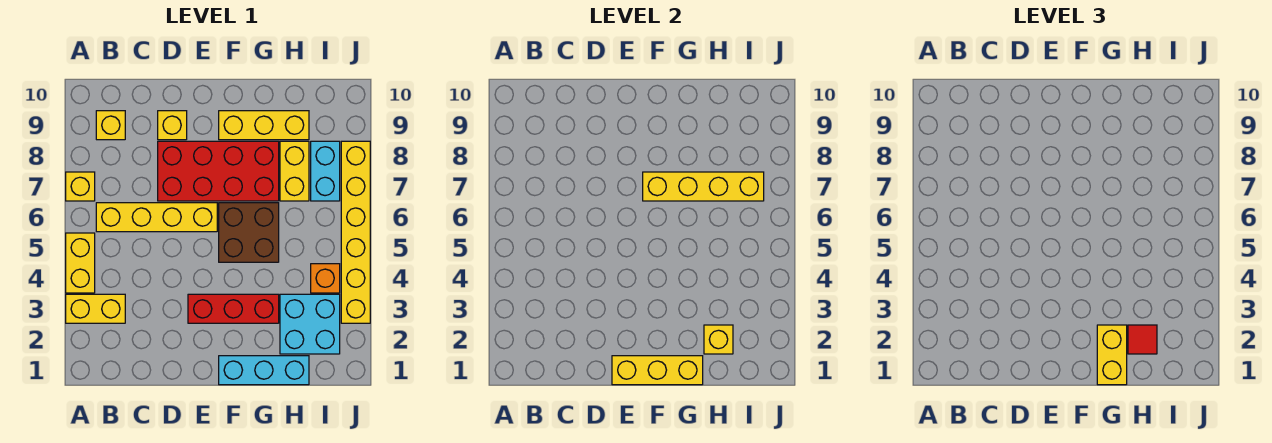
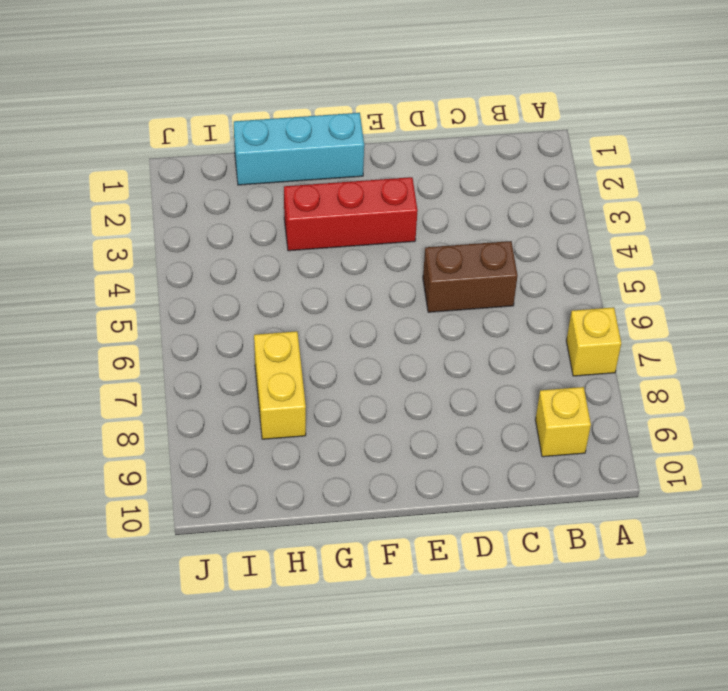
brown 1x2 brick [423,241,518,312] -> none
none -> yellow 1x2 brick [66,294,125,323]
none -> yellow 1x2 brick [66,233,95,293]
none -> yellow 1x4 brick [96,203,217,232]

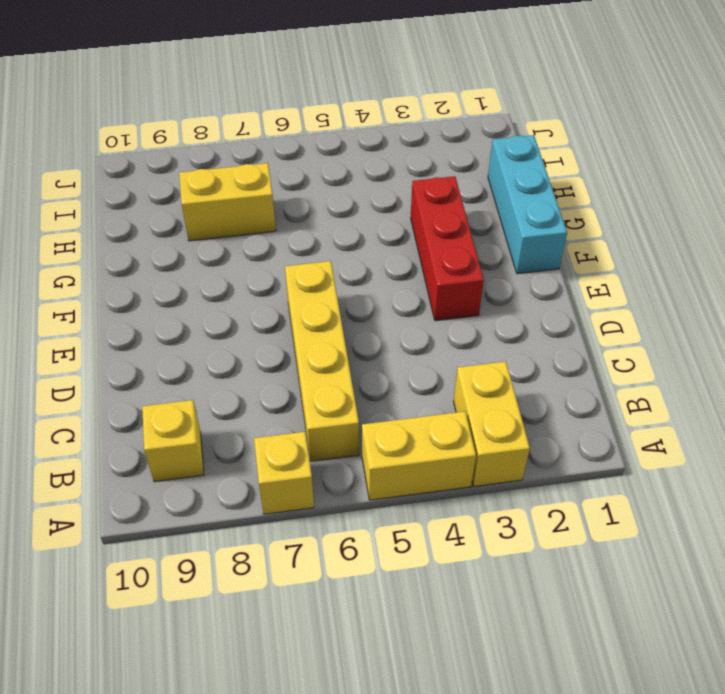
none -> red 2x4 brick [158,141,279,201]
none -> yellow 1x1 brick [158,111,187,140]
none -> brown 2x2 brick [219,203,279,262]

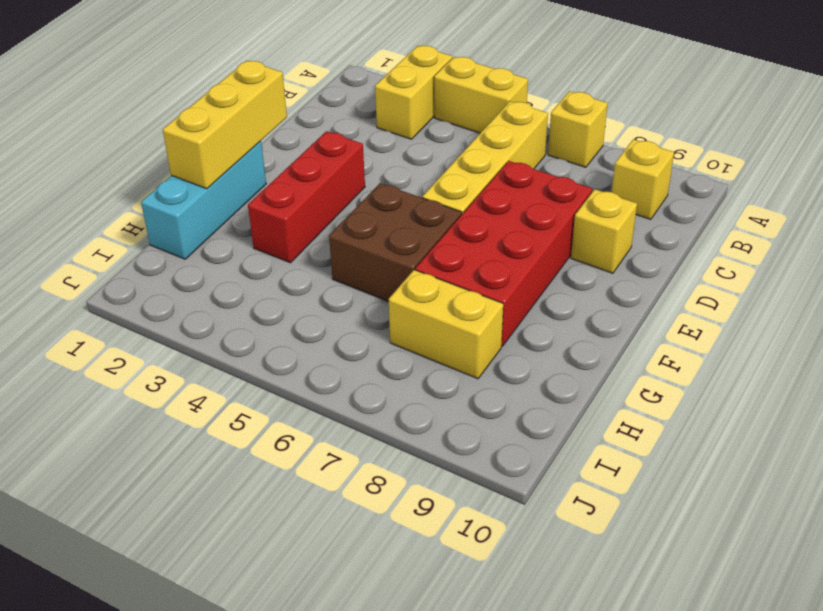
none -> yellow 1x3 brick [219,111,309,140]
none -> cyan 2x2 brick [280,294,340,354]
none -> orange 1x1 brick [311,264,340,293]

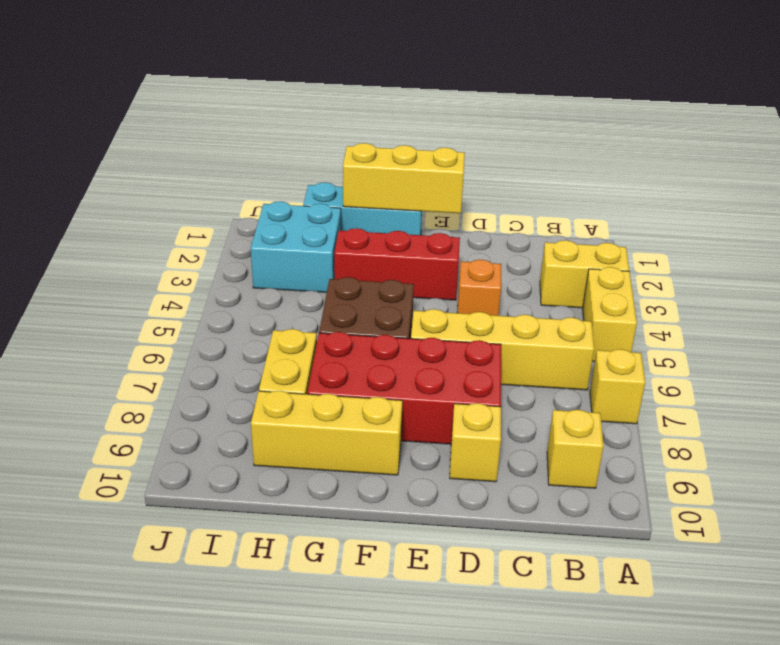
orange 1x1 brick [458,260,501,316] -> orange 1x1 brick moved to [311,264,340,293]
none -> cyan 1x2 brick [311,141,340,201]
none -> yellow 1x6 brick [341,141,370,323]
none -> yellow 1x4 brick [643,172,764,201]

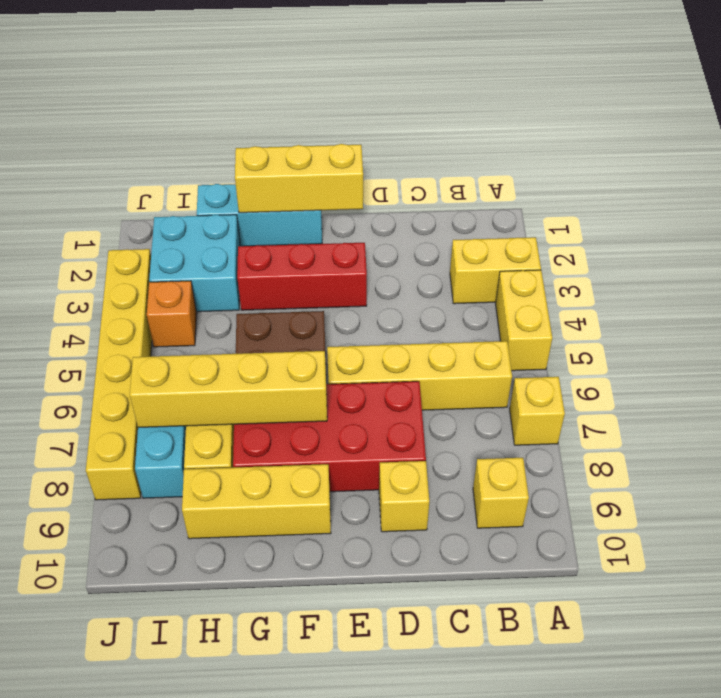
none -> yellow 1x1 brick [704,325,733,354]
none -> yellow 1x2 brick [1097,325,1127,385]
none -> red 1x1 tile [1128,325,1157,354]

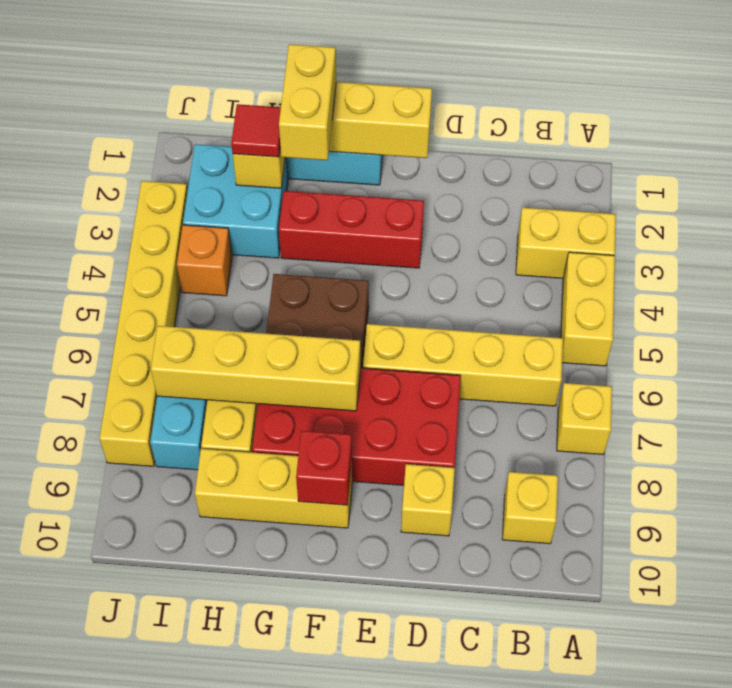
red 1x1 brick [296,431,352,505] -> none

